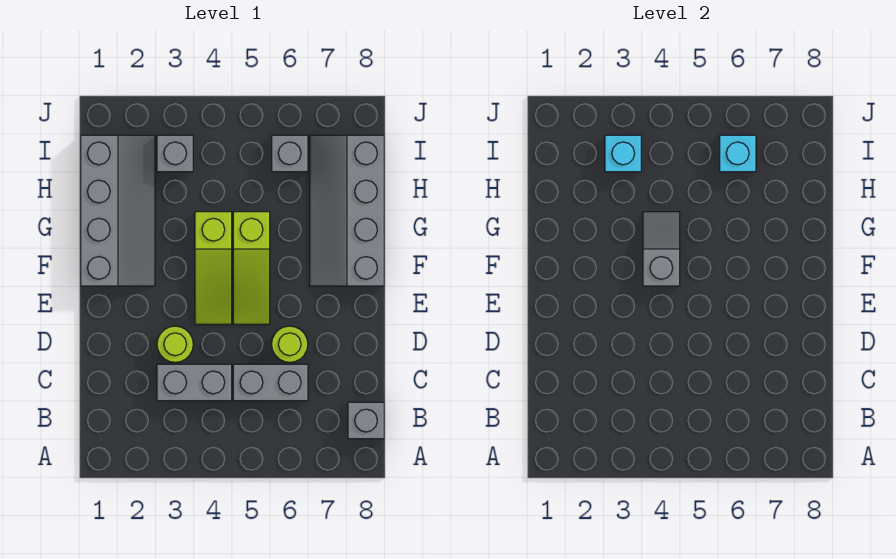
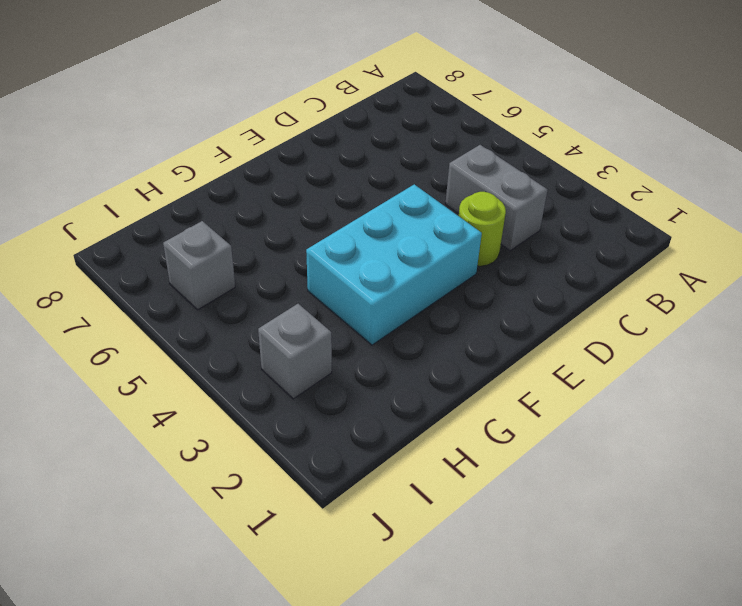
cyan 2x3 brick [306,184,482,345] -> lime 1x3 slope [195,212,232,324]
none -> grey 1x1 brick [348,402,384,439]
none -> grey 1x2 brick [233,364,308,401]
none -> lime 1x1 round brick [272,326,308,362]

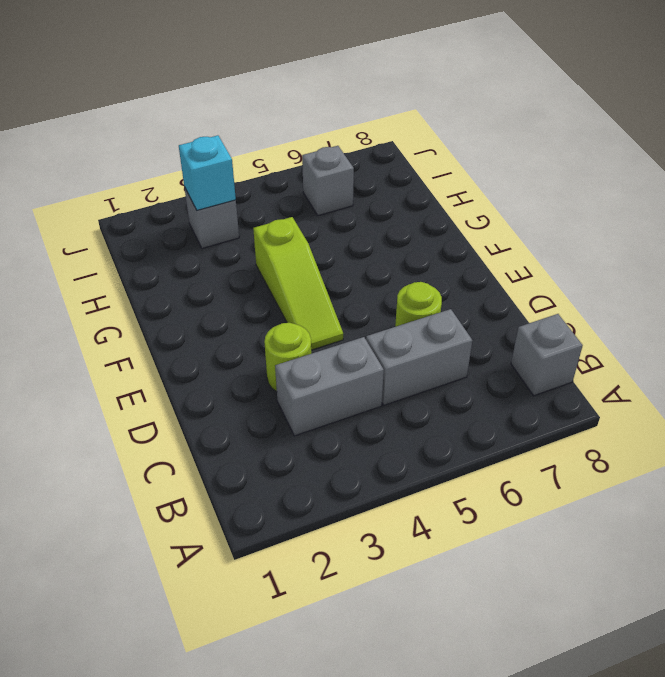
none -> lime 1x3 slope [233,212,270,324]
none -> grey 2x4 slope [81,135,155,286]
none -> grey 2x4 slope [310,135,384,286]

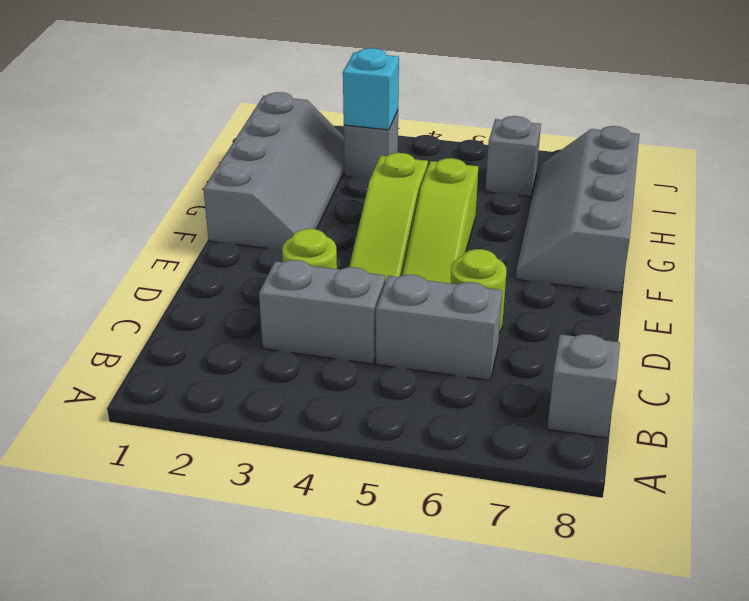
none -> grey 1x2 slope [643,212,680,286]
none -> cyan 1x1 brick [720,135,756,172]

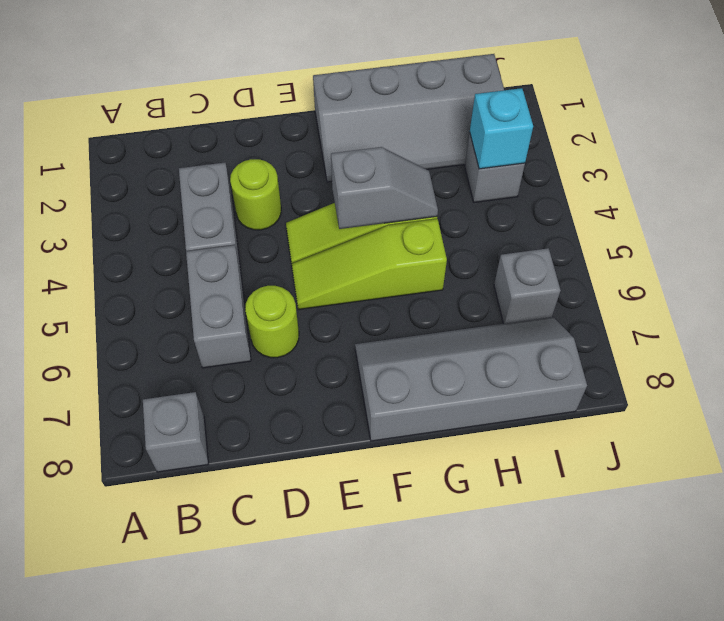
none -> cyan 1x1 brick [720,135,756,172]

